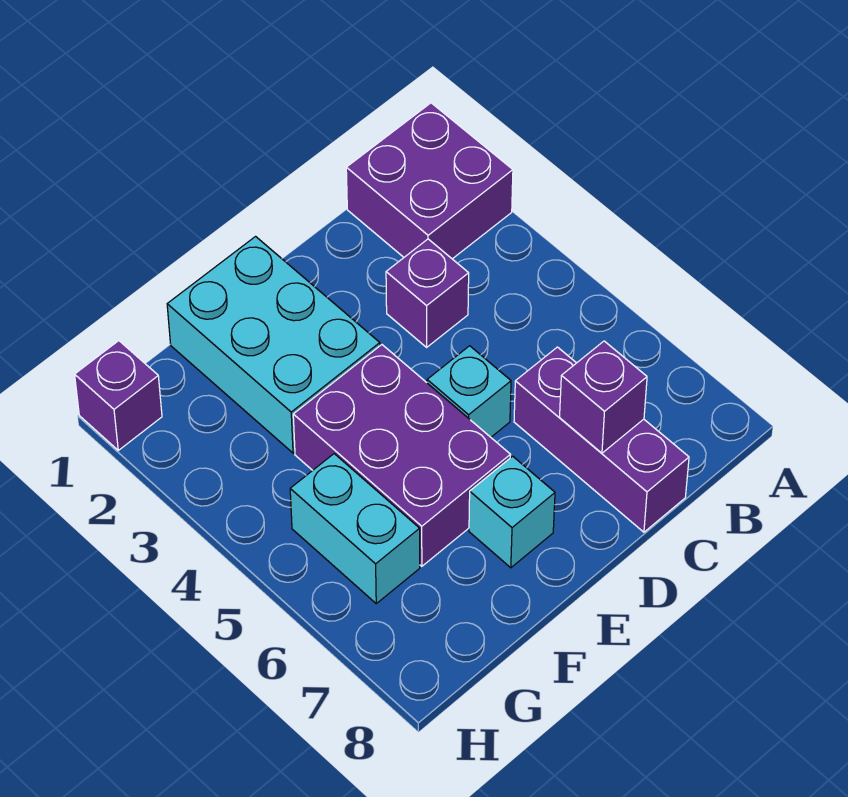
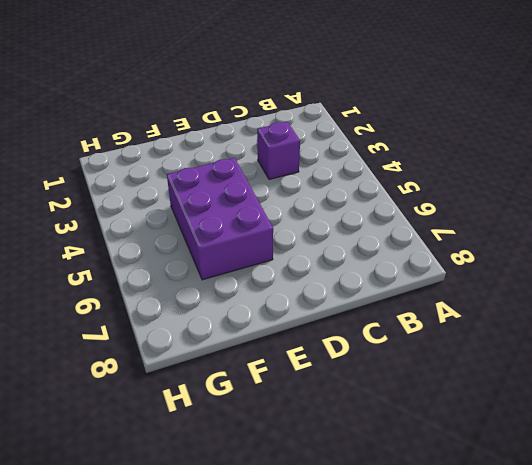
none -> purple 2x2 brick [346,103,513,259]
none -> purple 1x3 brick [514,347,689,532]

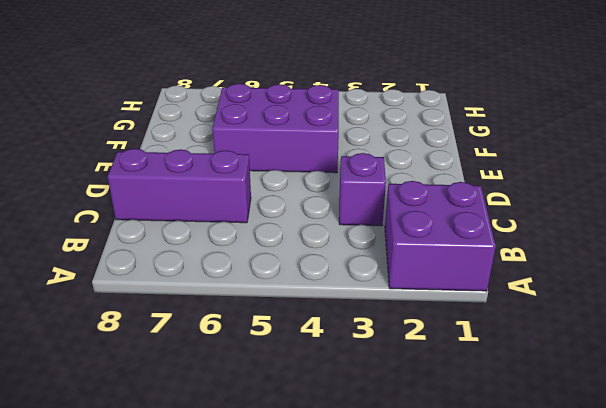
none -> cyan 1x1 brick [427,346,511,437]
none -> cyan 2x3 brick [167,237,380,453]

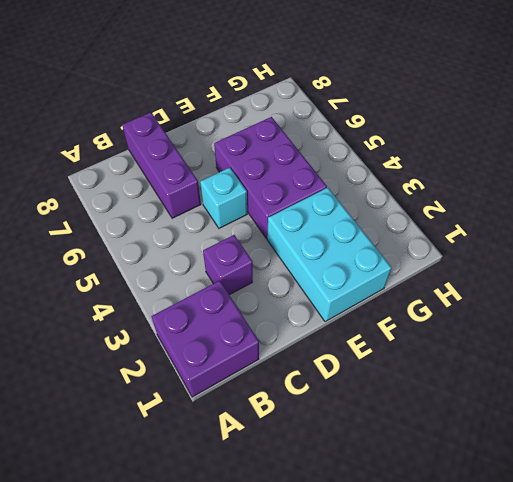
none -> cyan 1x1 brick [469,456,555,568]
none -> cyan 1x2 brick [290,454,420,603]

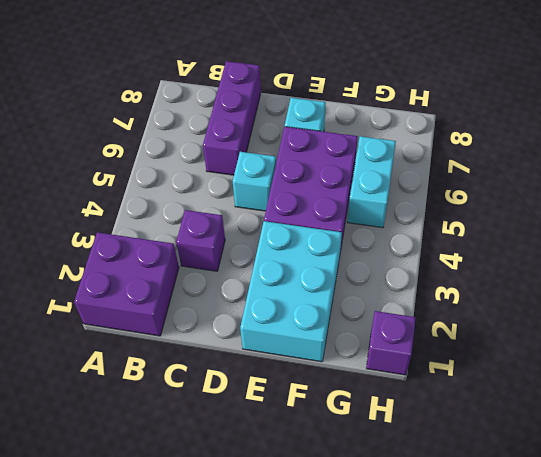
none -> purple 1x1 brick [560,341,647,453]

